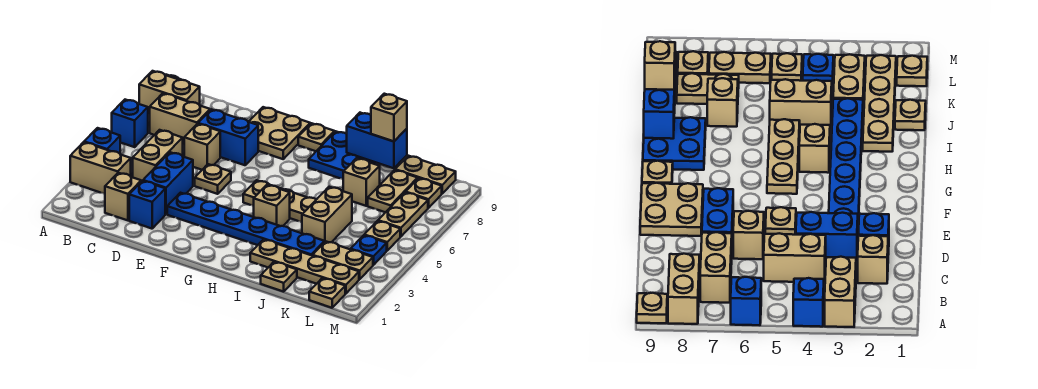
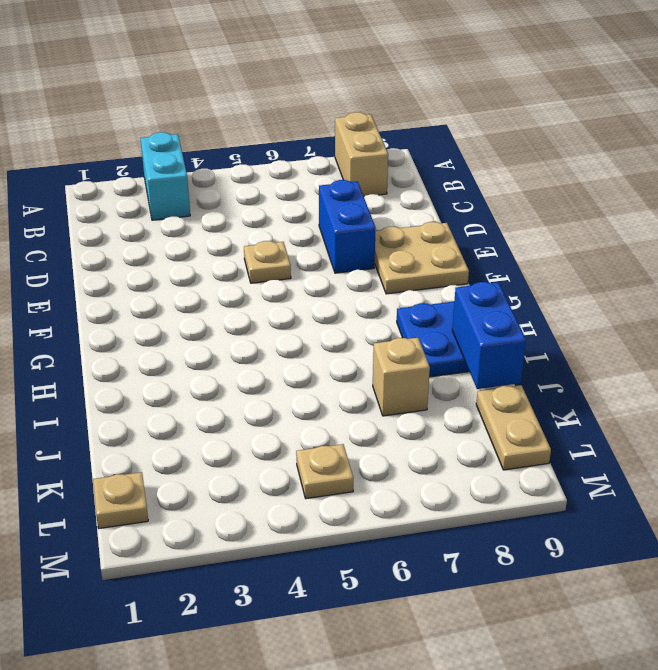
cyan 1x2 brick [141,132,190,220] -> tan 1x2 brick [70,142,131,194]
none -> blue 1x1 brick [84,128,120,153]
none -> blue 1x1 brick [112,100,148,147]
none -> tan 1x1 plate [637,293,667,323]
none -> tan 1x2 brick [149,93,210,145]

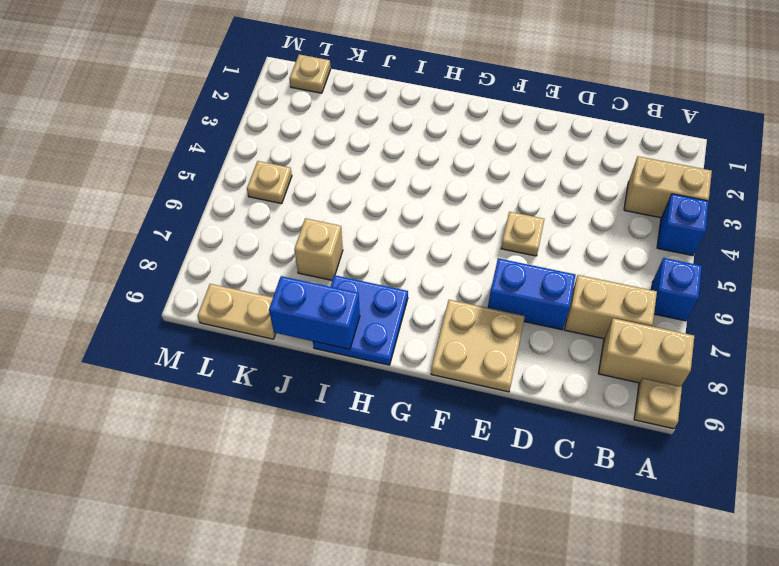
none -> tan 1x1 brick [105,173,141,220]
none -> tan 1x2 brick [133,130,183,182]
none -> blue 1x1 brick [129,181,165,229]
none -> blue 1x2 brick [143,152,193,214]

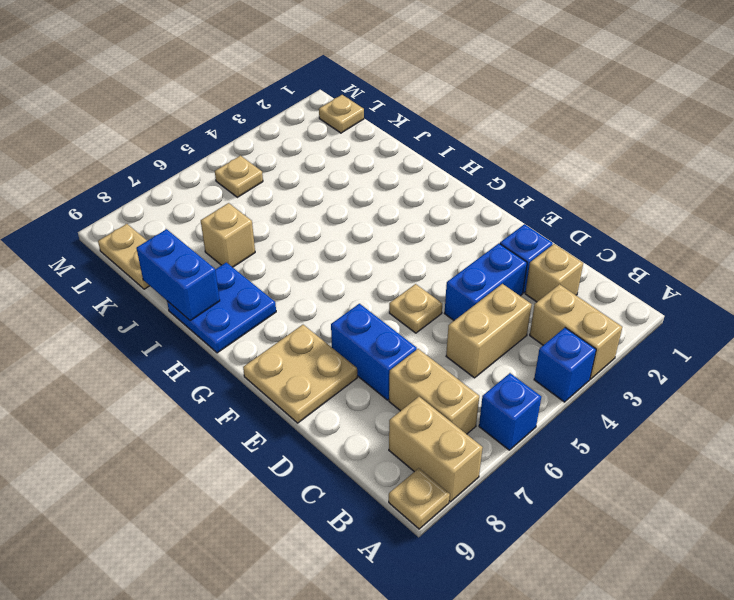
none -> tan 1x1 brick [184,124,220,170]
none -> blue 1x6 plate [167,193,324,256]
none -> tan 1x3 plate [243,180,316,222]
none -> tan 1x1 plate [298,123,334,151]

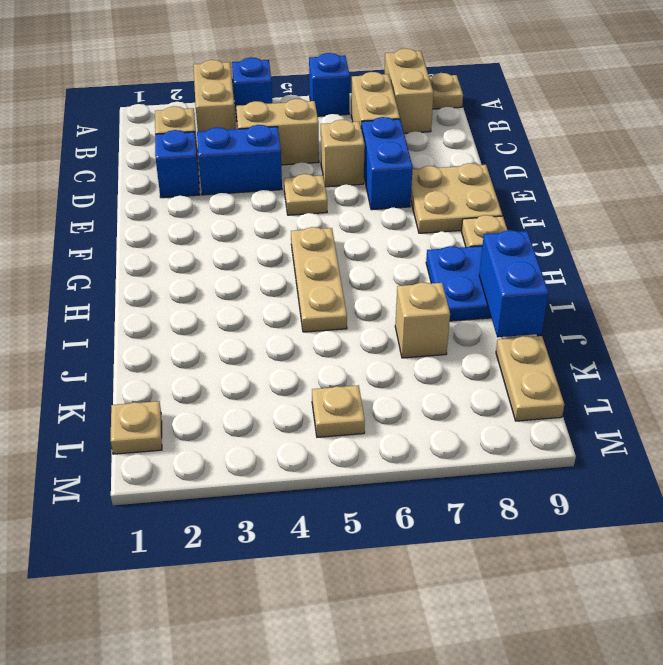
none -> blue 1x6 plate [167,193,324,256]
none -> tan 1x1 brick [254,185,290,226]
none -> tan 1x4 plate [250,239,359,294]
none -> tan 1x1 plate [261,262,297,292]

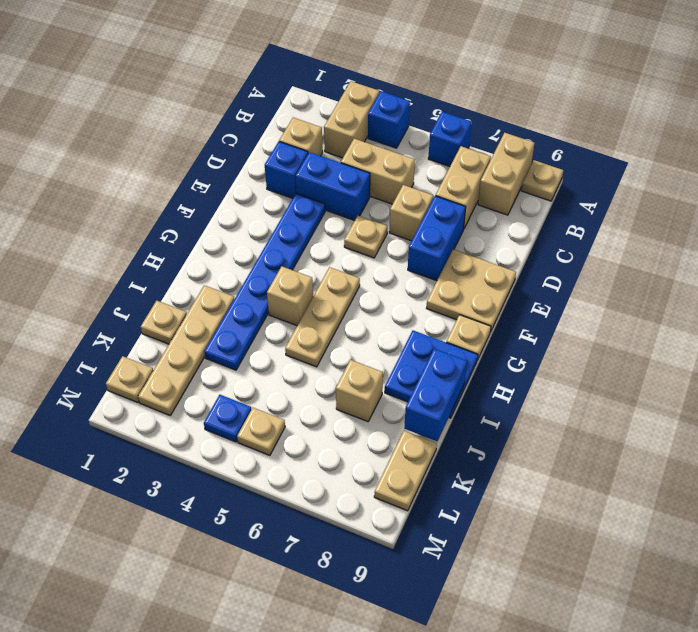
none -> tan 1x2 brick [302,187,352,242]
none -> tan 1x2 plate [313,241,373,279]
none -> tan 1x2 plate [368,170,418,212]
none -> tan 1x2 plate [378,192,428,236]

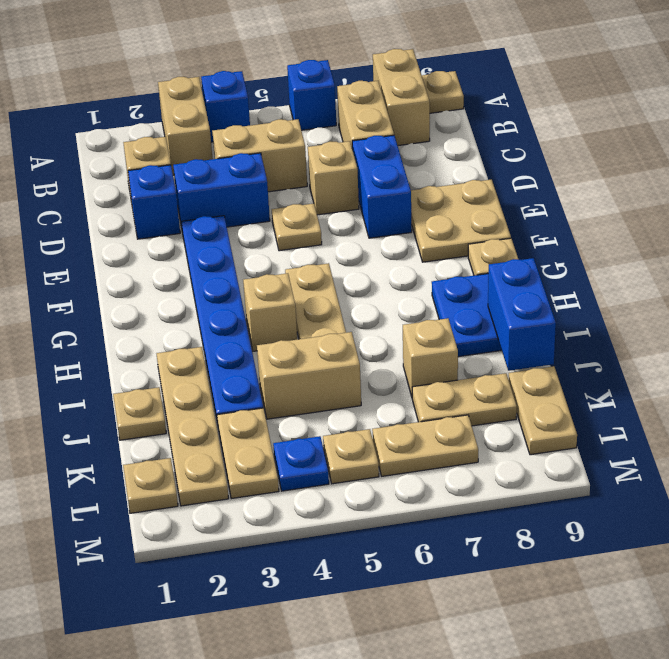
none -> tan 1x1 plate [406,178,442,208]
none -> tan 1x1 brick [371,94,407,141]

